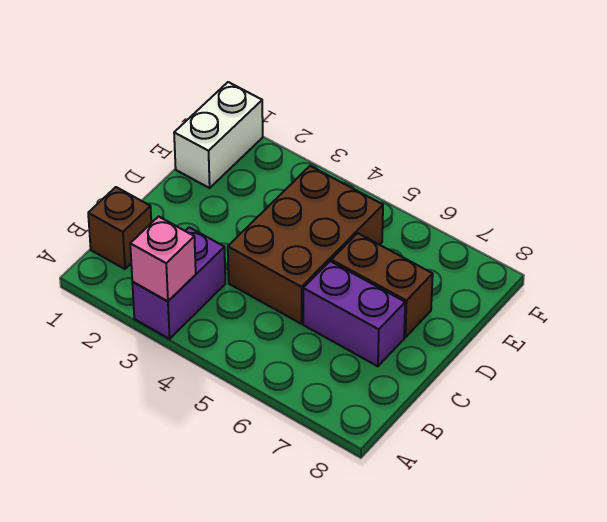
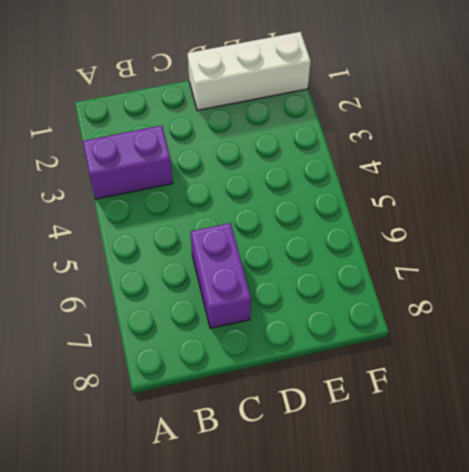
white 1x3 brick [187,32,311,110] -> white 1x2 brick [174,82,263,188]
none -> brown 1x1 brick [88,187,151,269]
none -> brown 2x3 brick [228,166,383,324]

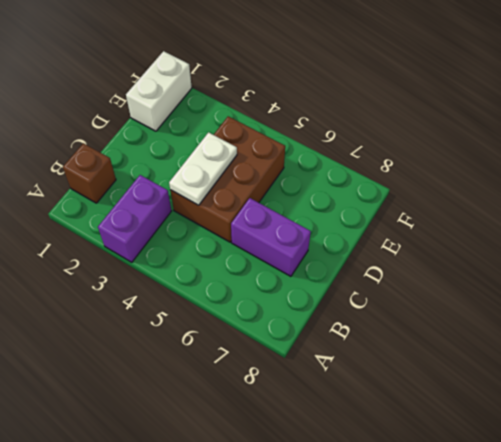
white 1x2 plate [169,132,237,205] -> none
none -> brown 1x2 brick [331,233,433,337]
none -> pink 1x1 brick [130,217,196,301]

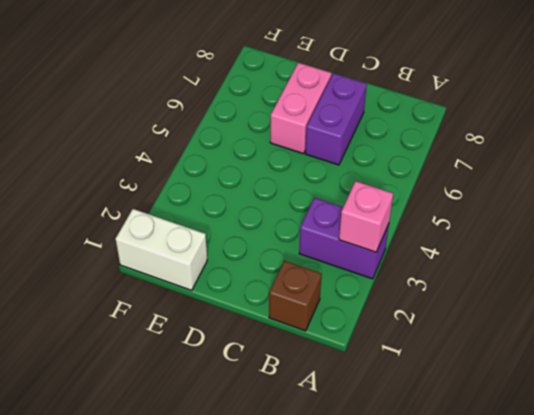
pink 1x2 brick [270,63,331,154] -> brown 1x2 brick [331,233,433,337]
none -> brown 2x3 brick [228,166,383,324]

